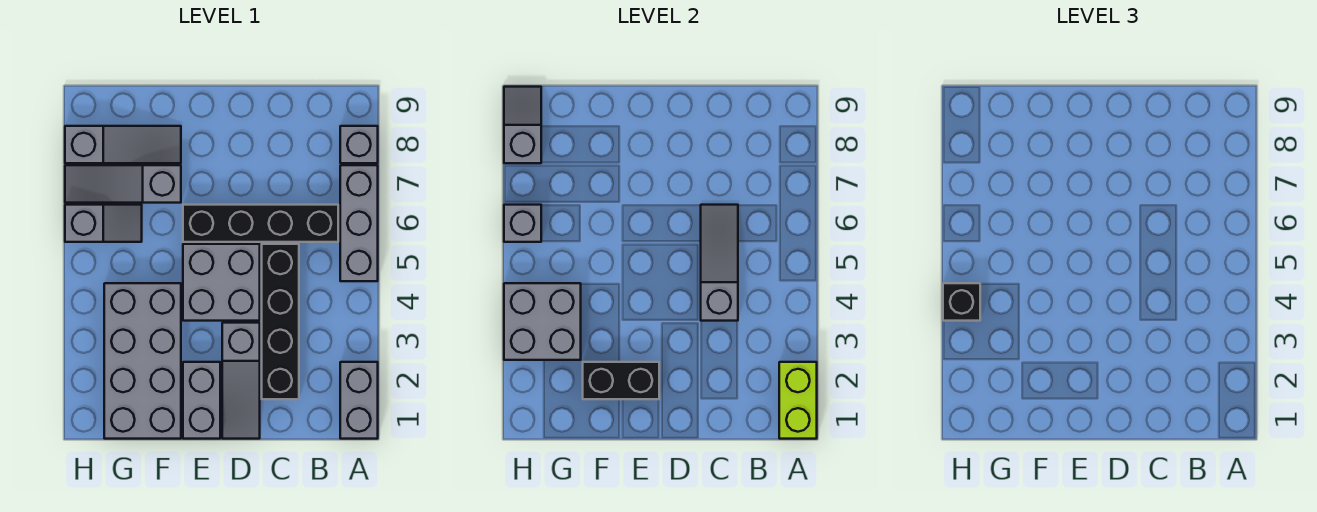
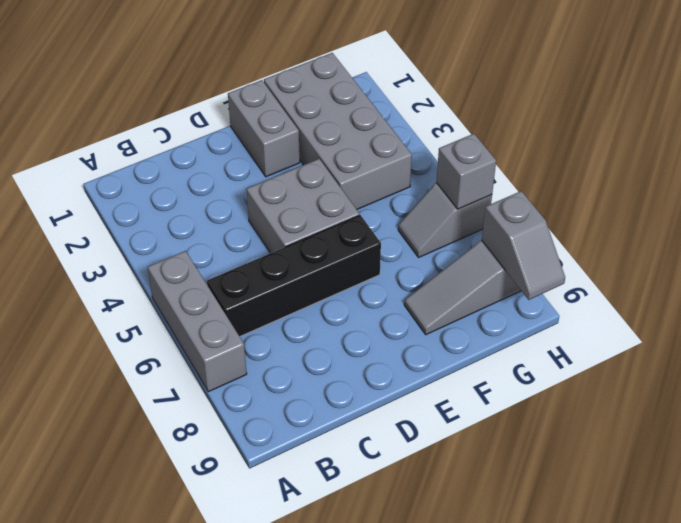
none -> grey 1x2 brick [340,362,378,439]
none -> grey 1x1 brick [340,126,378,163]
none -> black 1x4 brick [262,244,299,399]

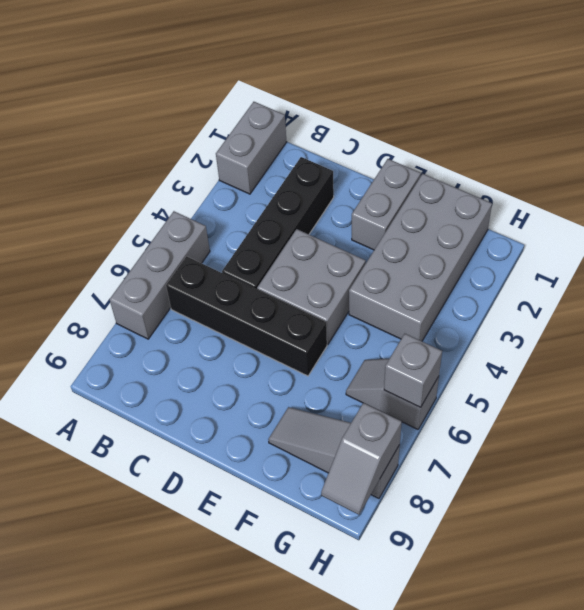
none -> grey 1x1 brick [340,126,378,163]
none -> grey 1x3 slope [222,323,260,439]
none -> grey 1x3 slope [65,165,181,203]

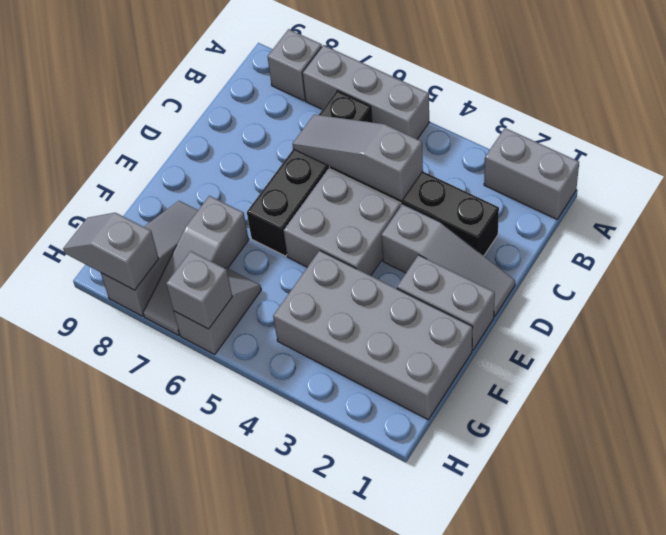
none -> lime 1x2 brick [779,362,817,439]
none -> black 1x2 brick [583,362,659,399]
none -> grey 2x2 brick [504,283,581,360]

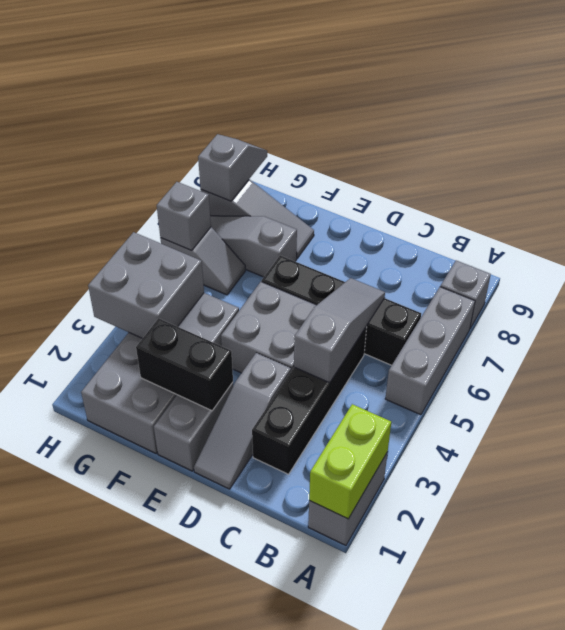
none -> black 1x1 brick [943,283,980,321]

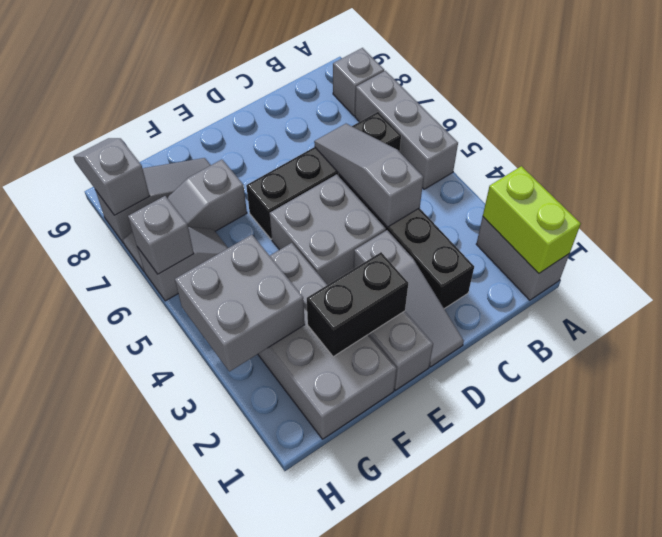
none -> black 1x1 brick [943,283,980,321]

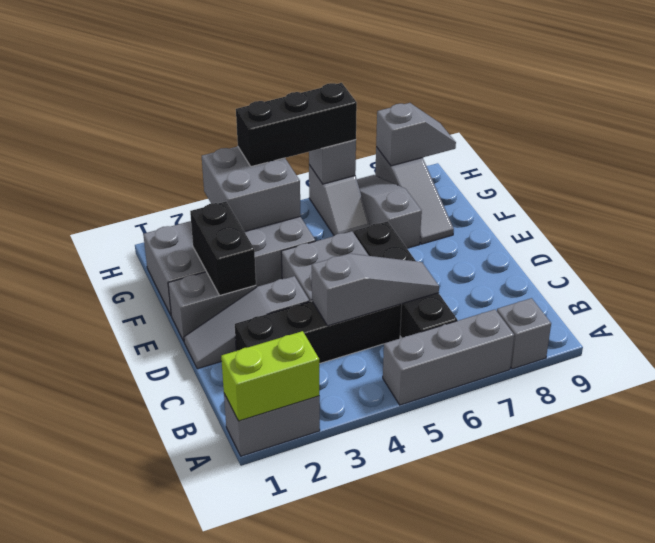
black 1x3 brick [236,83,357,167] -> black 1x1 brick [943,283,980,321]

